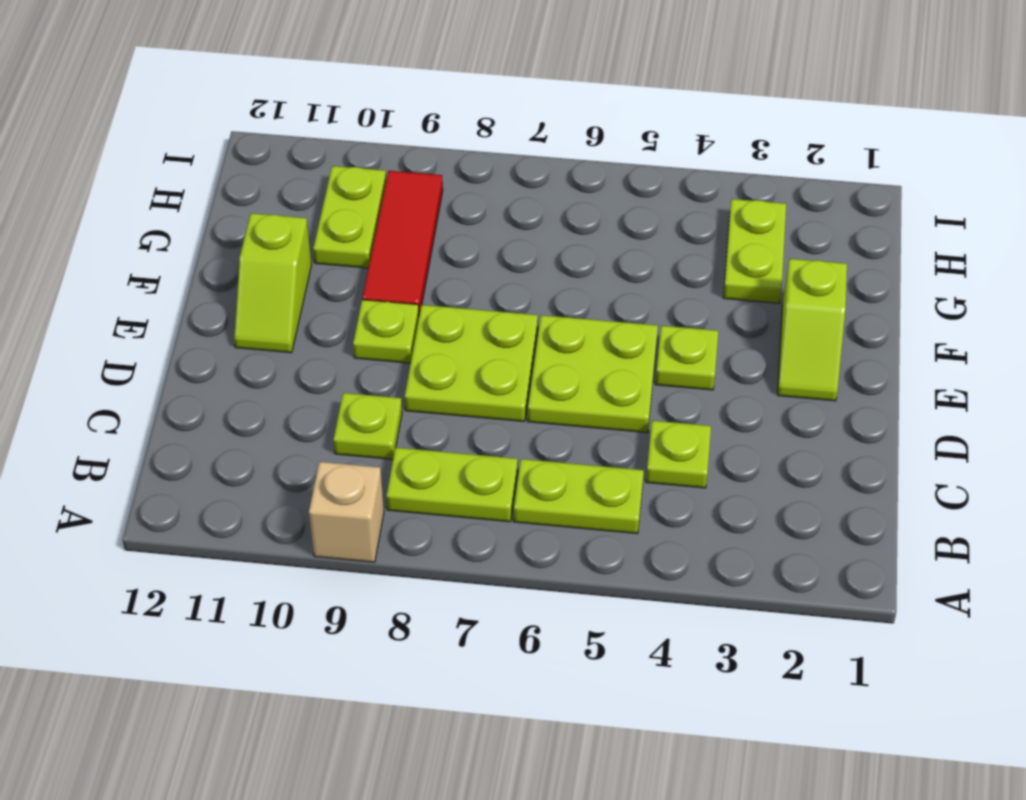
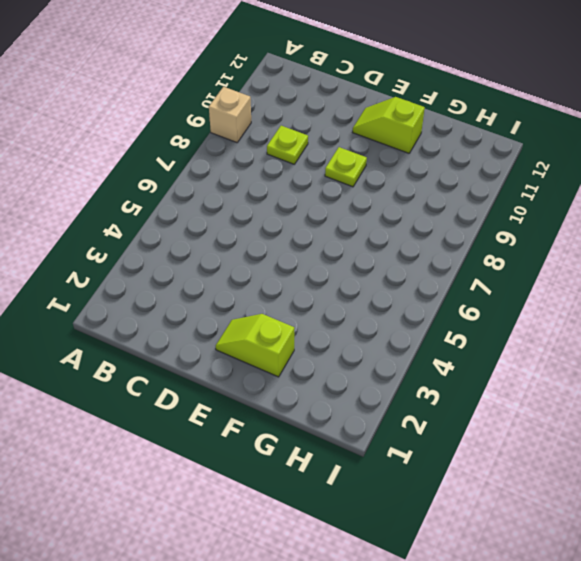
none -> lime 1x2 plate [514,459,644,534]
none -> lime 1x2 plate [386,448,518,522]
none -> lime 1x1 plate [646,421,711,488]

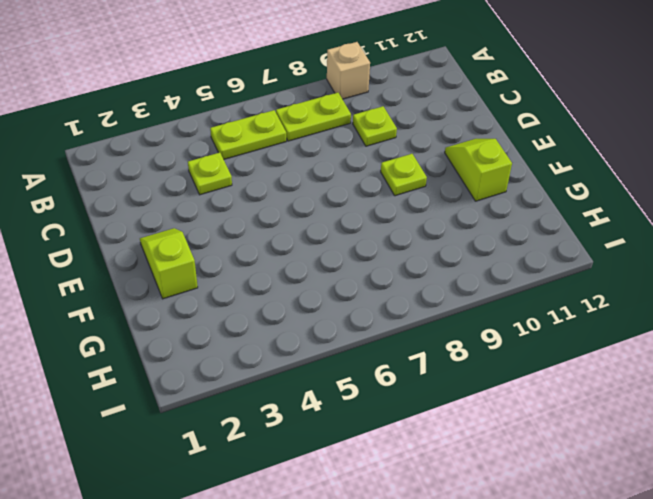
none -> lime 2x2 plate [528,315,658,433]
none -> lime 2x2 plate [405,305,538,421]
none -> lime 1x1 plate [656,326,718,390]

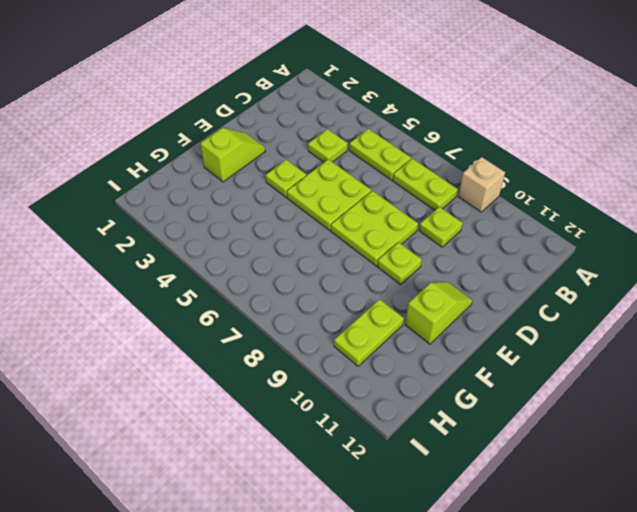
none -> red 1x3 tile [362,171,443,314]
none -> lime 1x2 plate [723,199,786,303]

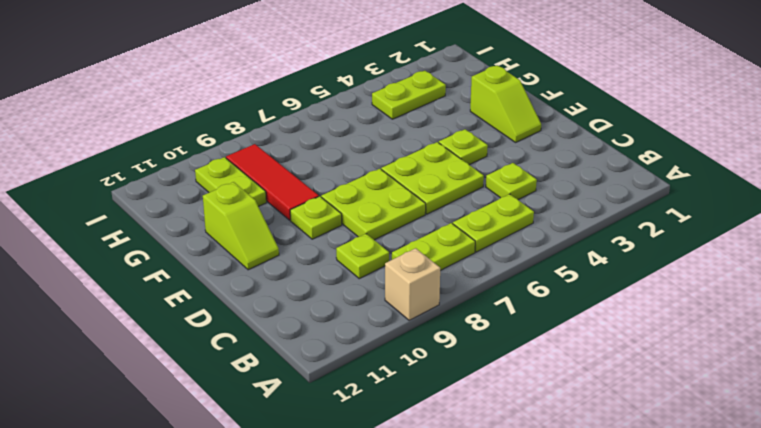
lime 1x2 plate [372,71,446,119] -> lime 1x2 plate turned to [723,199,786,303]

